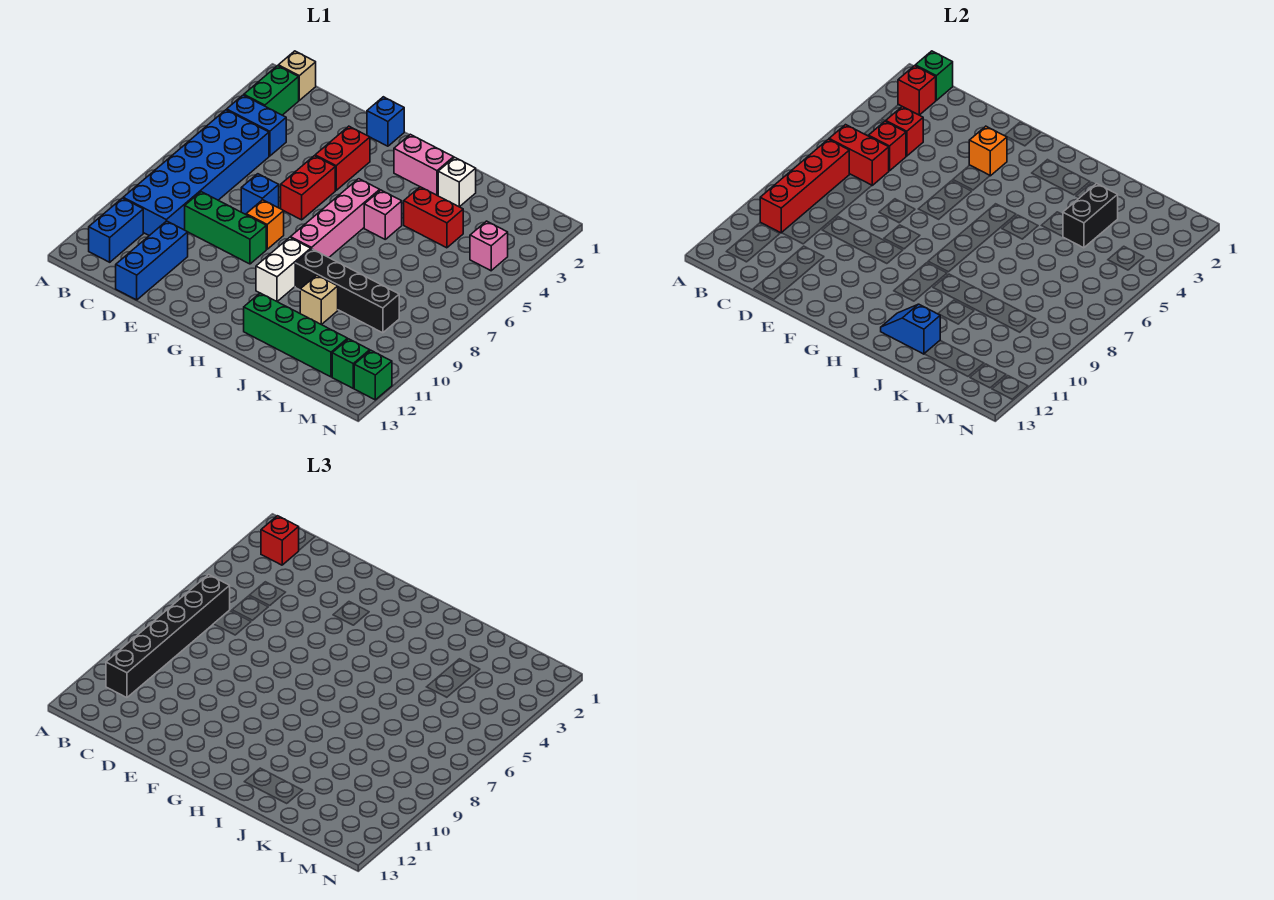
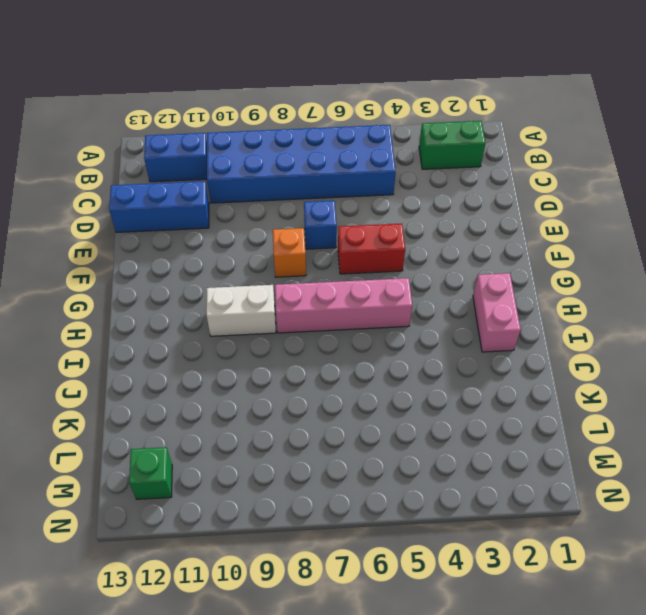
none -> tan 1x1 brick [278,51,316,100]
none -> blue 1x2 brick [227,95,286,156]
none -> green 1x3 brick [185,192,266,264]
none -> blue 1x1 brick [367,97,404,146]

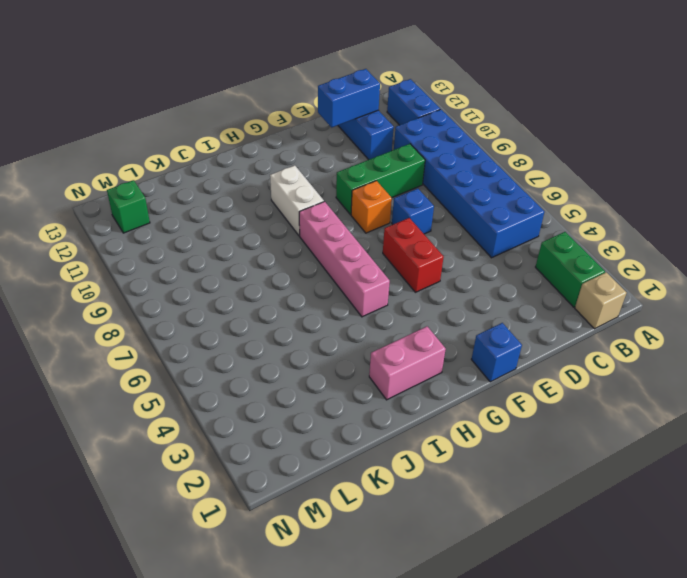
blue 1x2 brick [318,69,380,127] -> blue 1x2 brick moved to [227,95,286,156]
none -> red 1x2 brick [315,126,370,190]
none -> pink 1x1 brick [364,190,402,239]
none -> black 1x4 brick [295,249,399,333]
none -> green 1x4 brick [244,293,348,377]

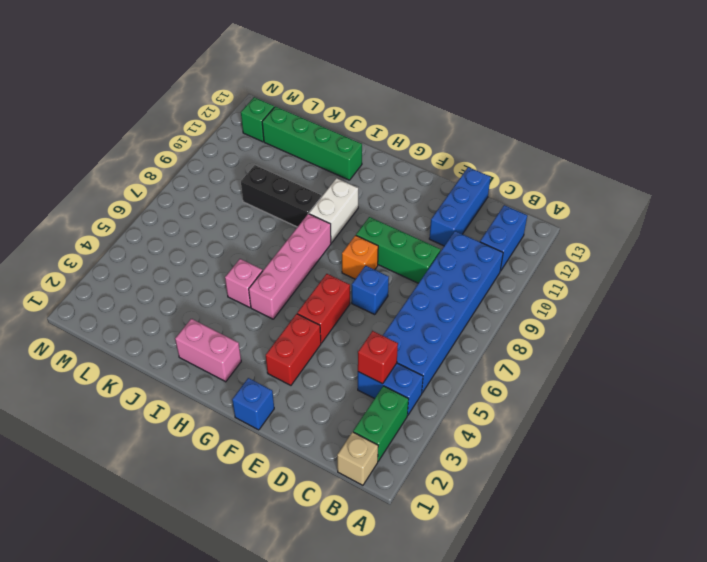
black 1x3 brick [241,165,321,227] -> black 1x4 brick [295,249,399,333]
none -> white 1x1 brick [438,157,476,207]
none -> red 1x2 brick [404,187,463,248]
none -> tan 1x1 brick [300,275,338,325]
none -> pink 1x1 brick [470,221,508,271]

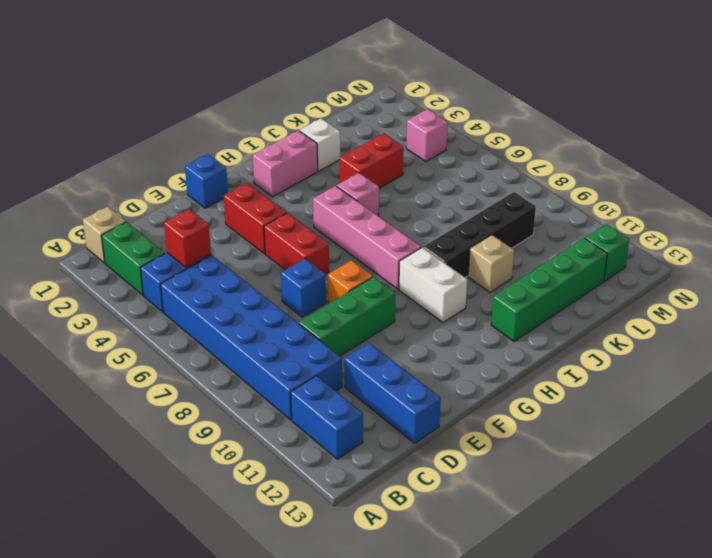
none -> green 1x1 brick [354,350,392,400]
none -> green 1x1 brick [915,51,953,100]
none -> red 1x1 brick [898,66,936,115]
none -> red 1x2 brick [829,125,889,185]

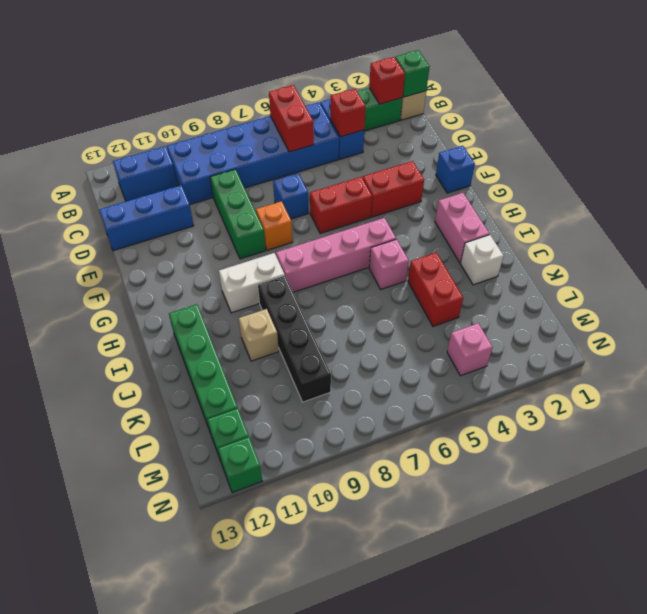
none -> red 1x4 brick [760,139,849,233]
none -> red 1x1 brick [869,121,906,171]
none -> orange 1x1 brick [969,126,1007,176]
none -> blue 1x2 slope [881,304,940,354]

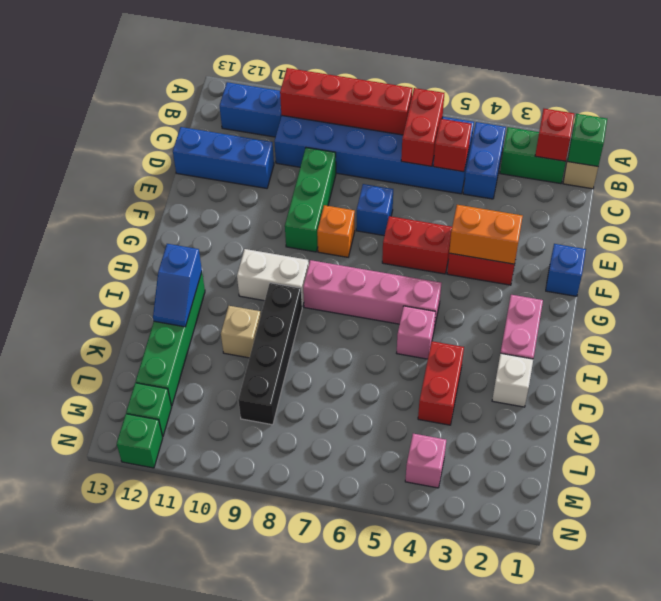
orange 1x2 brick [449,205,523,264] -> orange 1x1 brick [969,126,1007,176]
blue 1x2 slope [153,244,202,327] -> blue 1x2 slope turned to [881,304,940,354]
none -> red 1x1 brick [886,107,923,156]
none -> black 1x2 brick [1063,184,1118,248]
none -> red 1x1 brick [261,516,299,565]
none -> black 1x6 brick [106,575,230,698]

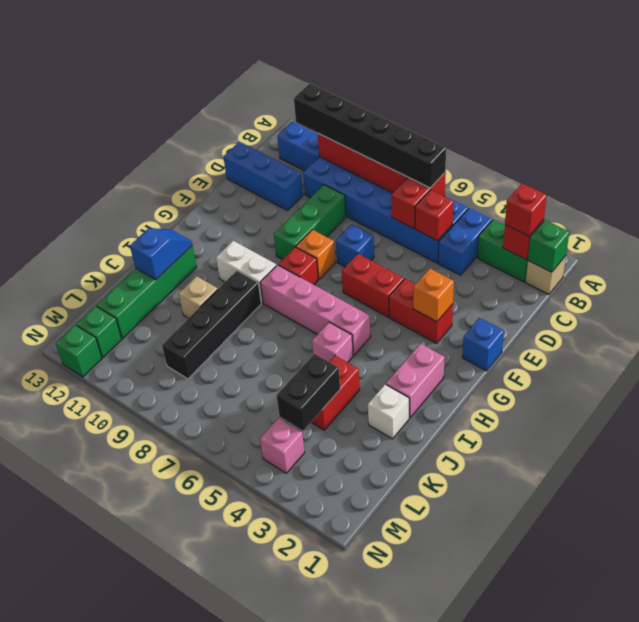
red 1x1 brick [278,247,318,285] -> red 1x1 brick moved to [886,107,923,156]
black 1x2 brick [276,354,340,431] -> black 1x2 brick turned to [1063,184,1118,248]

